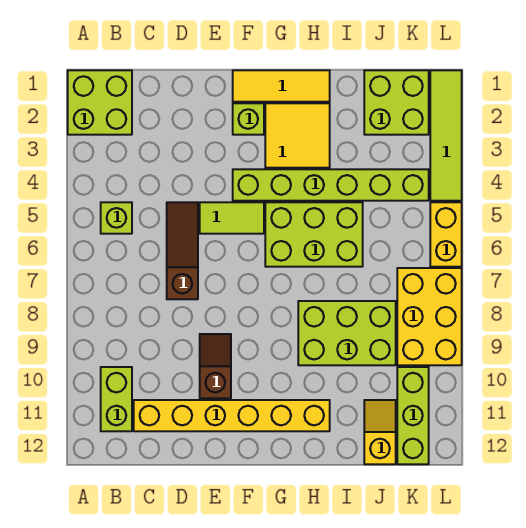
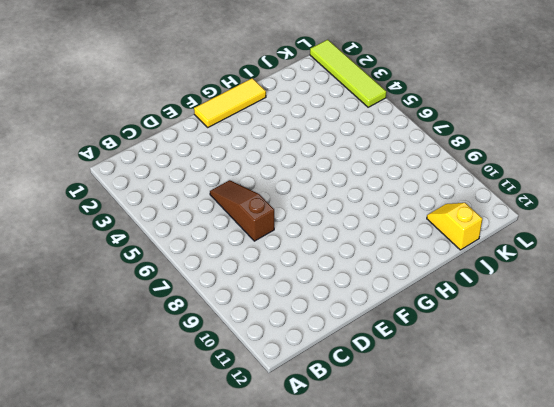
none -> lime 2x2 brick [68,70,132,135]
none -> lime 1x1 brick [101,202,132,234]
none -> lime 1x2 brick [101,367,132,431]

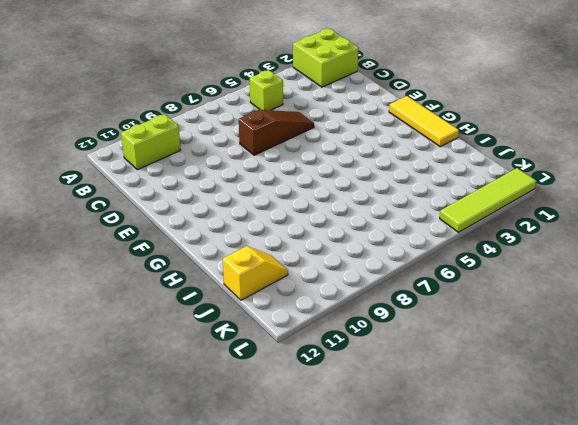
none -> yellow 1x6 brick [134,400,330,431]
none -> lime 1x2 tile [200,202,264,234]
none -> brown 1x2 slope [200,334,231,398]

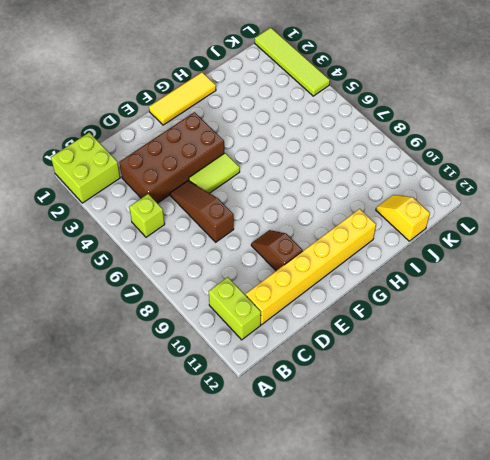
brown 2x4 brick [119,112,224,203] -> lime 1x6 brick [233,169,429,201]
none -> lime 1x1 brick [233,103,264,135]
none -> yellow 2x2 tile [265,103,330,168]
none -> lime 2x3 brick [265,202,363,267]

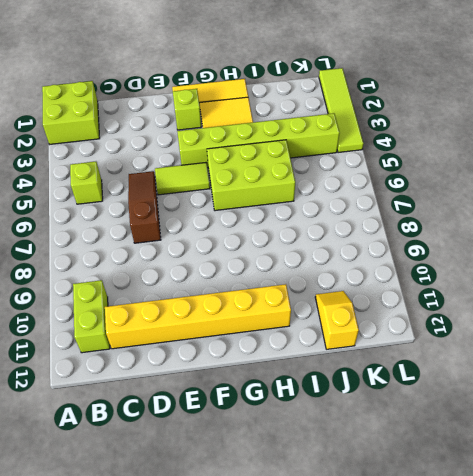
none -> brown 1x2 slope [200,334,231,398]
none -> lime 2x3 brick [298,301,396,365]
none -> lime 2x2 brick [364,70,429,135]

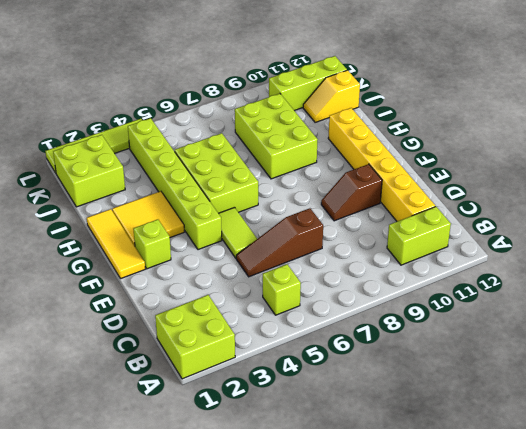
none -> yellow 2x3 brick [397,268,462,365]
none -> yellow 1x2 brick [430,202,462,267]

